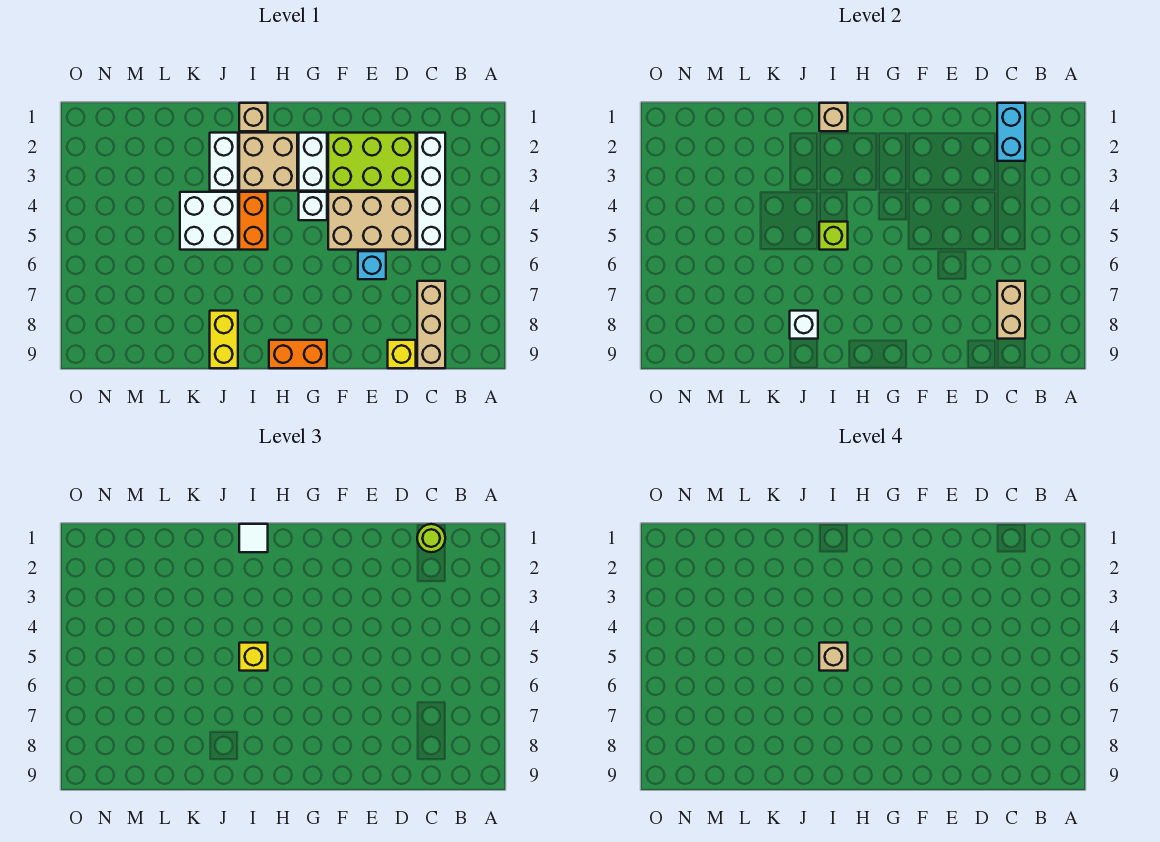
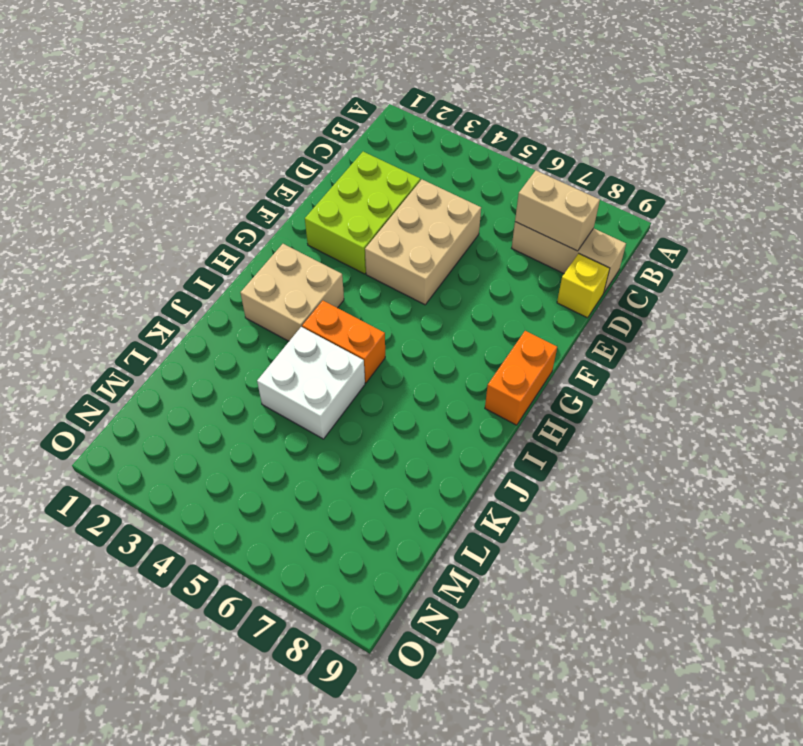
none -> white 1x4 brick [417,133,445,250]
none -> cyan 1x1 brick [358,251,386,279]
none -> white 1x2 brick [299,133,327,191]

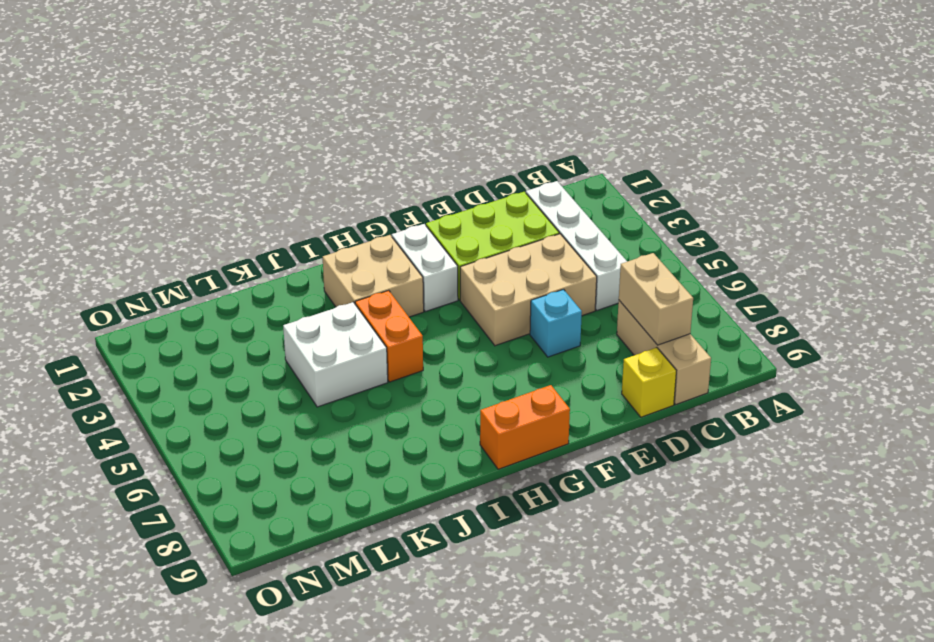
none -> white 1x1 brick [299,192,327,220]
none -> tan 1x1 brick [239,103,268,131]
none -> white 1x2 brick [210,133,238,191]

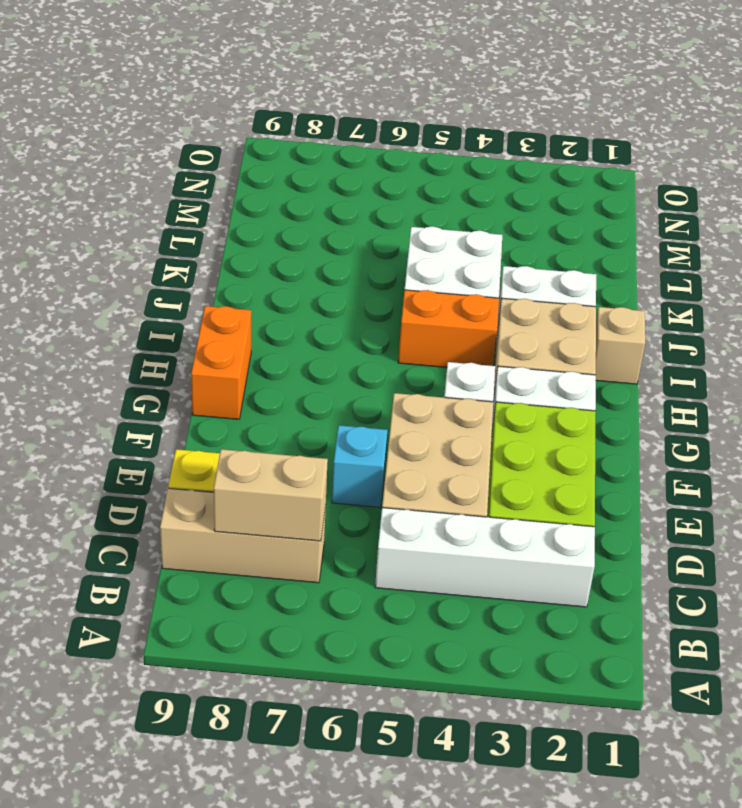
none -> yellow 1x2 brick [210,311,238,368]
none -> cyan 1x2 brick [997,103,1025,161]
none -> tan 1x1 brick [819,103,848,131]

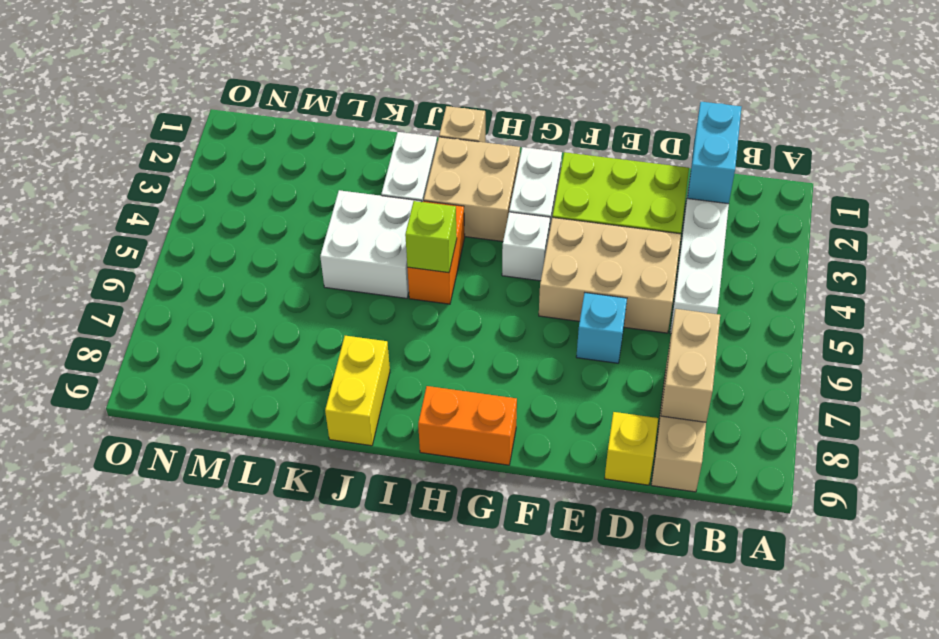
none -> tan 1x1 brick [819,103,848,131]
none -> white 1x1 brick [790,311,818,339]
none -> lime 1x1 round brick [417,524,445,552]

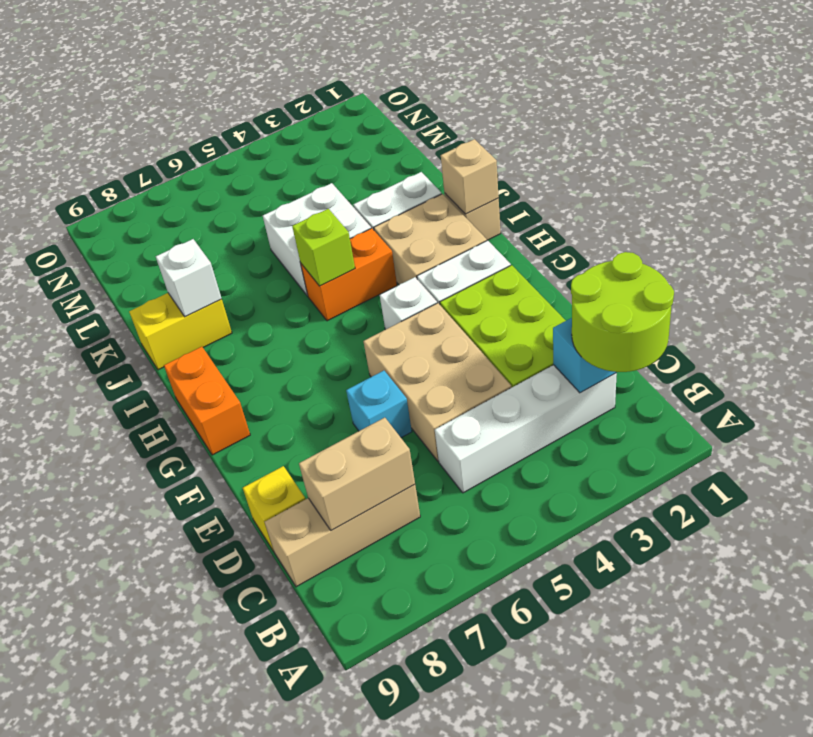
lime 2x2 round brick [571,252,674,372] -> lime 1x1 round brick [417,524,445,552]
none -> white 1x1 tile [239,524,268,552]
none -> yellow 1x1 brick [239,643,268,671]
none -> tan 1x1 brick [819,643,848,671]

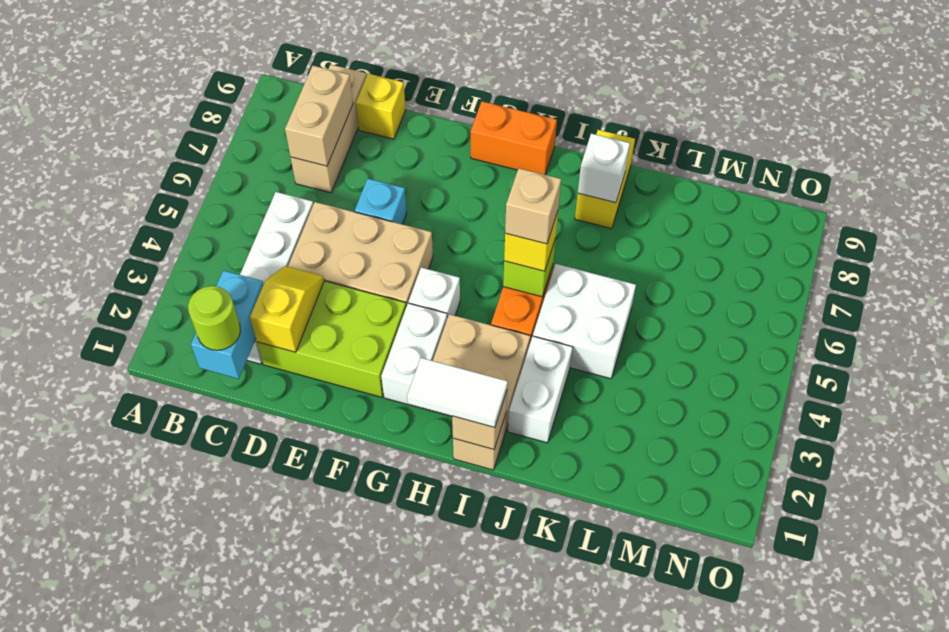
yellow 1x2 slope [250,266,324,352] -> none
white 1x2 tile [407,358,508,428] -> white 1x1 tile [239,524,268,552]

